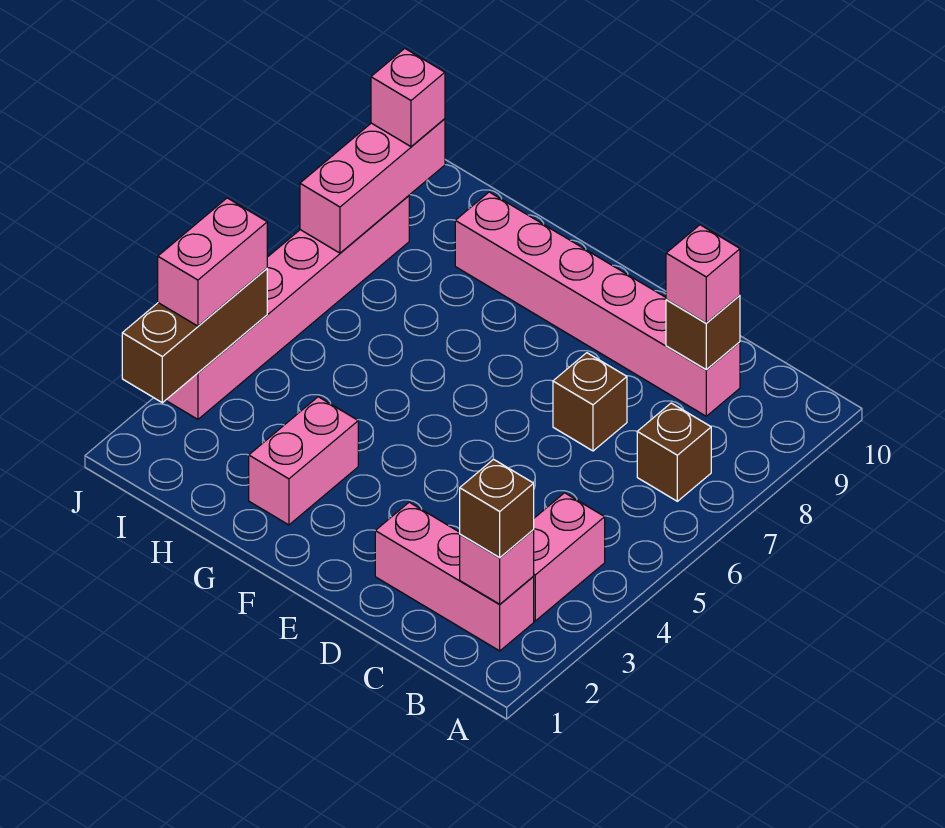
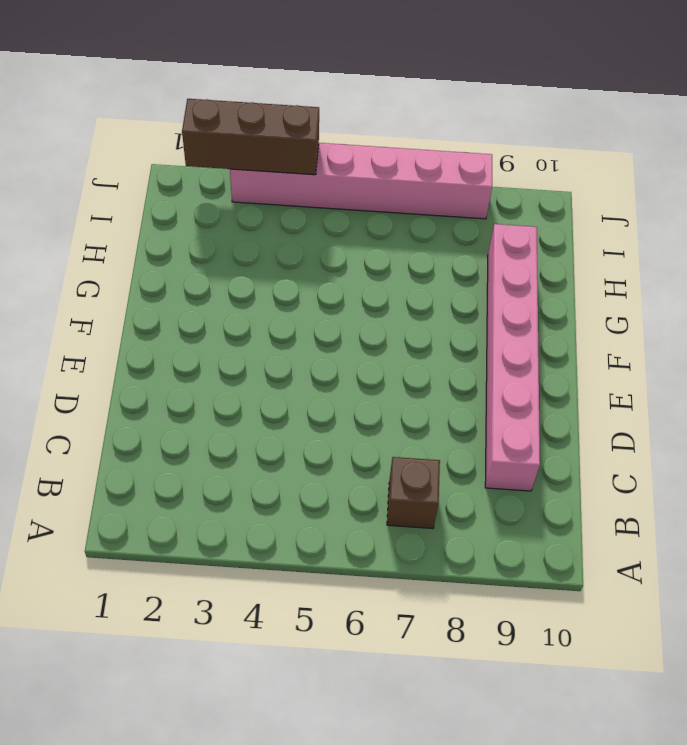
none -> pink 1x3 brick [375,502,534,651]
none -> pink 1x2 brick [533,493,605,621]
none -> brown 1x1 brick [553,353,627,451]

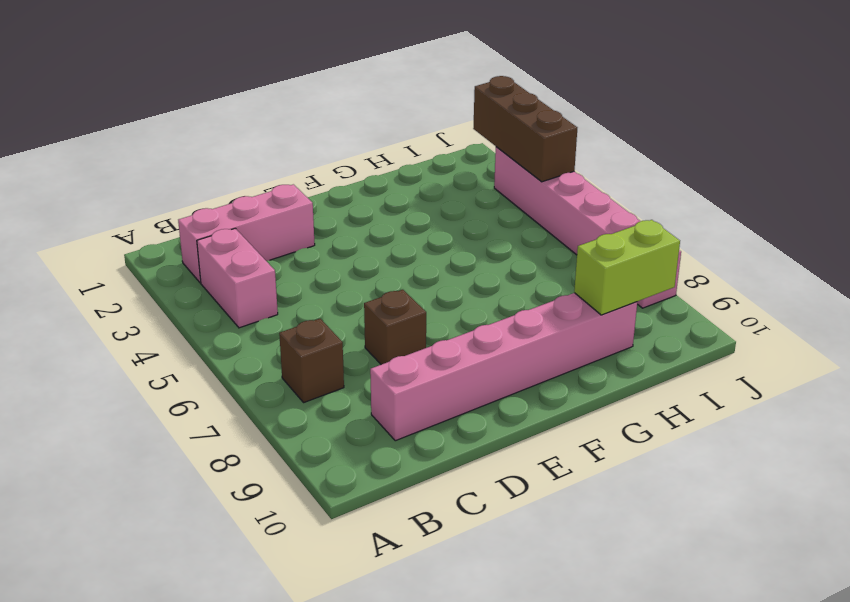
lime 1x2 brick [574,220,680,315] -> none
none -> pink 1x2 brick [249,397,358,525]
none -> pink 1x1 brick [460,530,534,604]
none -> brown 1x1 brick [666,295,740,369]

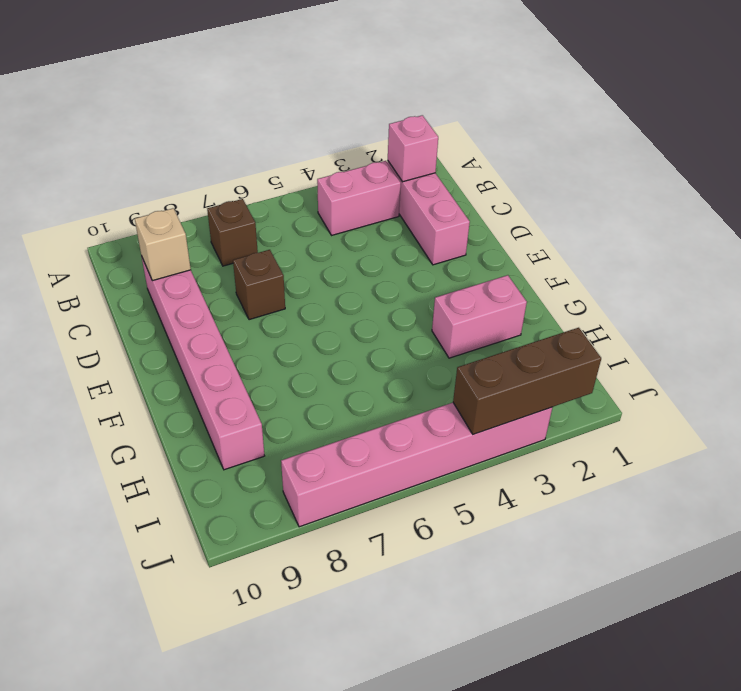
tan 1x1 brick [135,208,191,281] -> brown 1x1 brick [666,295,740,369]
none -> pink 1x3 brick [300,119,445,253]
none -> brown 1x1 brick [460,459,534,558]
none -> pink 1x1 brick [666,225,740,323]

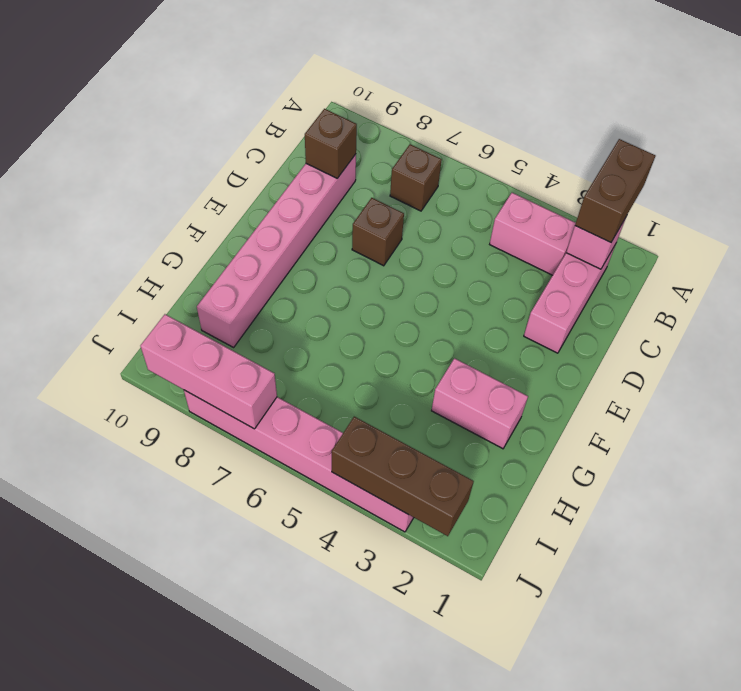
brown 1x2 brick [575,139,655,242] -> brown 1x1 brick [460,459,534,558]
none -> pink 1x1 brick [666,225,740,323]
none -> pink 1x2 brick [158,198,267,326]
none -> pink 1x1 brick [371,48,445,147]

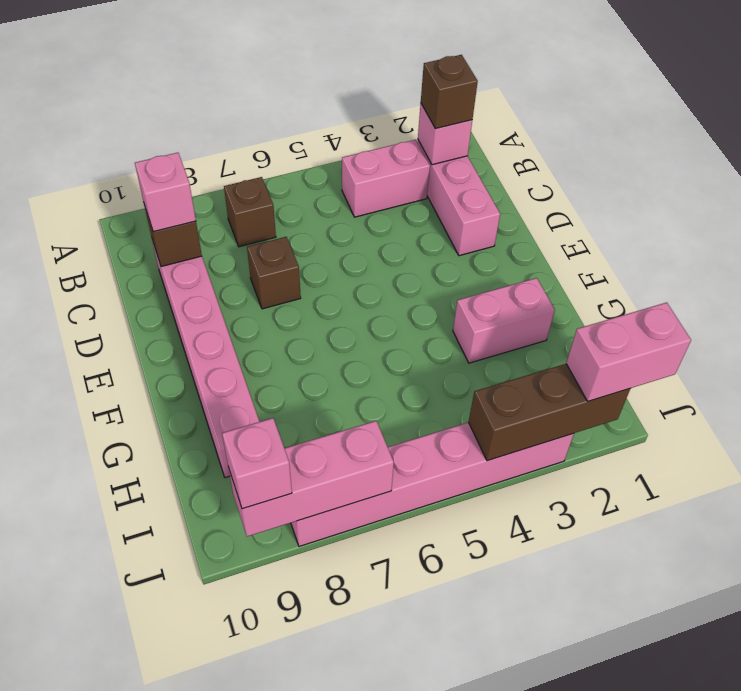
pink 1x2 brick [566,302,691,401] -> pink 1x2 brick moved to [158,198,267,326]

